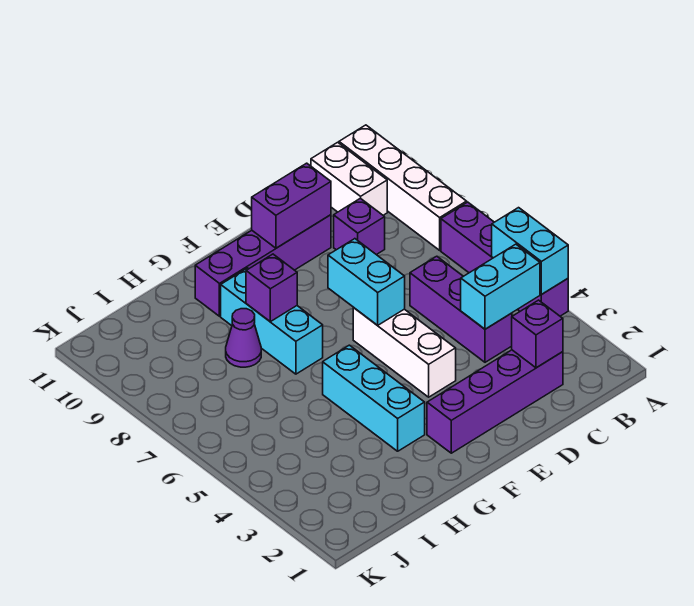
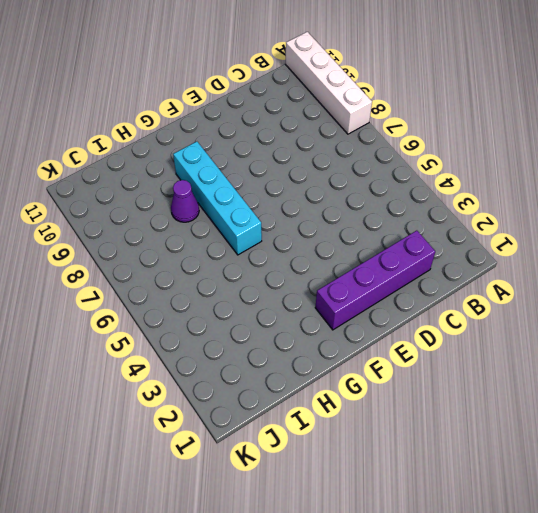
cyan 1x4 brick [173,142,262,255] -> cyan 1x3 brick [221,268,323,374]
none -> purple 1x4 brick [441,202,568,316]
none -> white 1x2 brick [311,142,387,215]
none -> purple 1x3 brick [410,256,512,362]

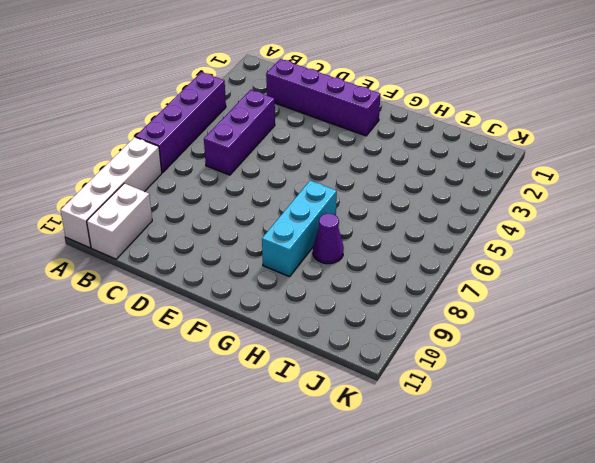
none -> purple 1x1 brick [334,198,385,255]
none -> purple 1x4 brick [195,215,331,316]
none -> white 1x3 brick [353,308,456,397]

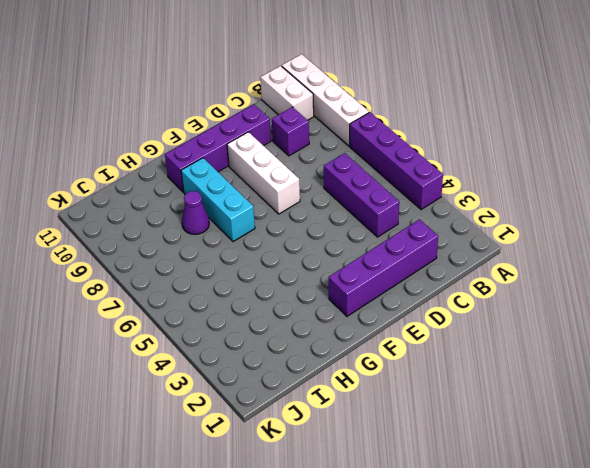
white 1x3 brick [227,132,300,214] -> white 1x3 brick moved to [353,308,456,397]
none -> cyan 1x3 brick [323,345,425,451]
none -> cyan 1x2 brick [492,208,568,295]
none -> cyan 1x2 brick [461,244,540,329]

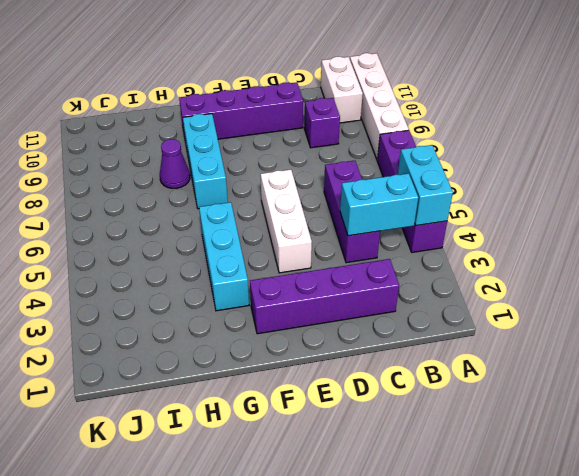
none -> purple 1x1 brick [512,300,563,368]
none -> purple 1x2 brick [252,163,331,248]
none -> cyan 1x2 brick [328,239,405,325]

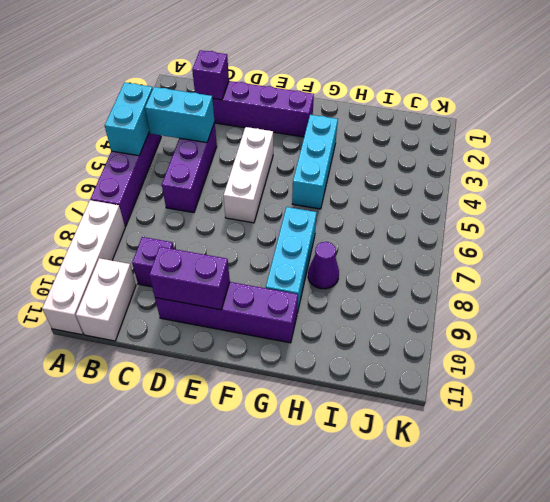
none -> cyan 1x2 brick [328,239,405,325]
none -> purple 1x1 brick [246,254,297,322]

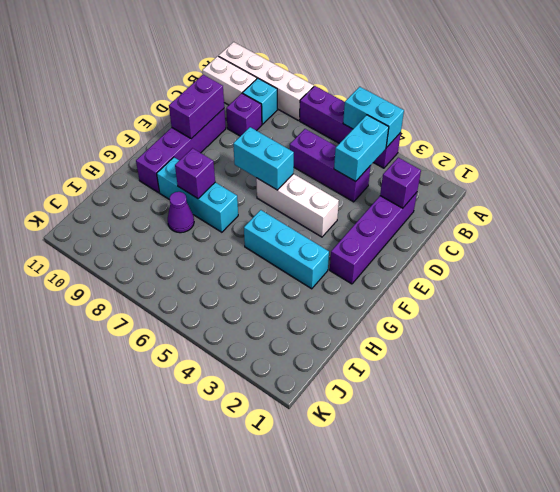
cyan 1x1 brick [243,78,277,124] -> none

